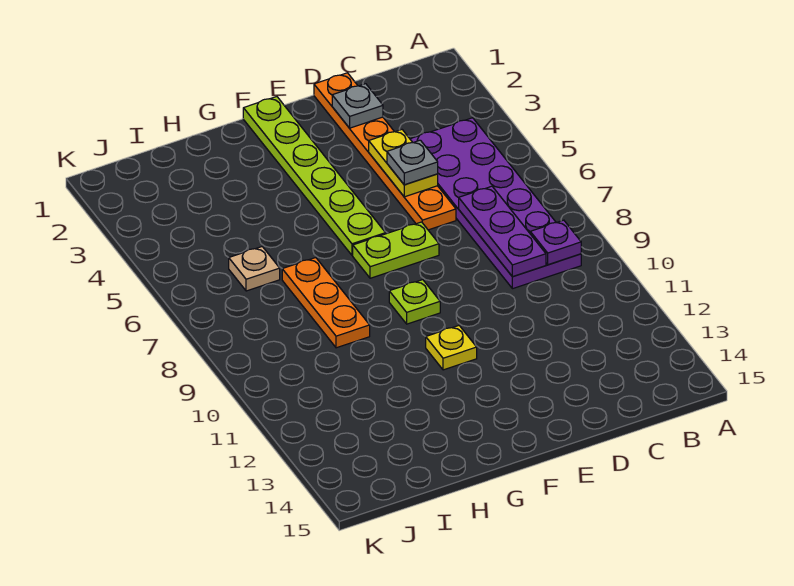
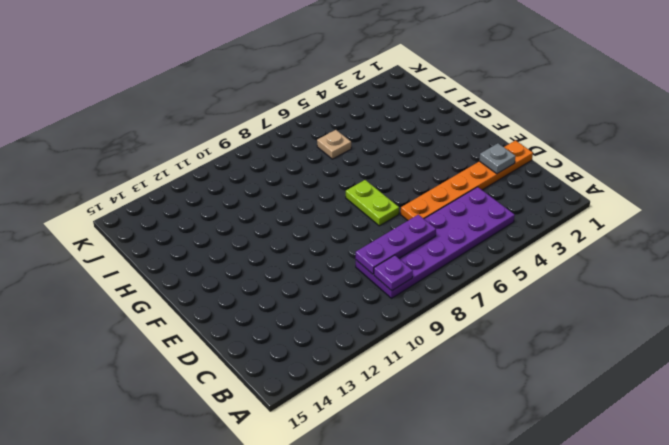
none -> lime 1x6 plate [243,97,386,255]
none -> lime 1x1 plate [389,280,440,324]
none -> yellow 1x1 plate [426,326,477,370]

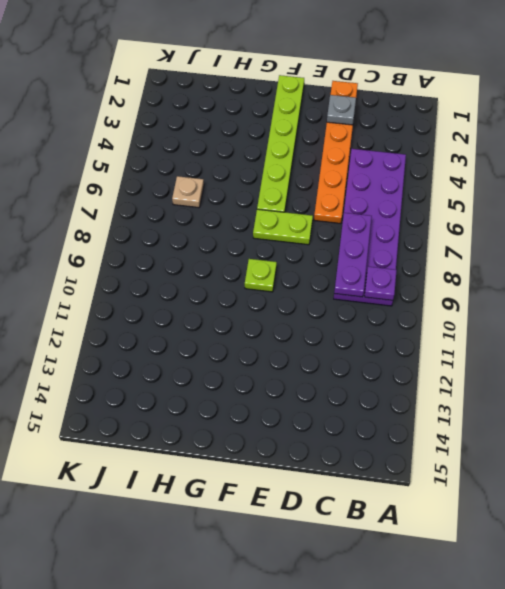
none -> yellow 1x1 plate [426,326,477,370]
none -> orange 1x3 plate [282,258,370,348]
none -> yellow 1x2 plate [369,130,438,197]

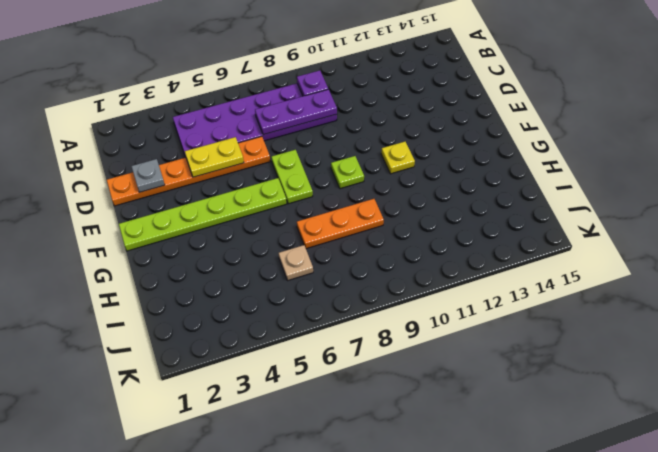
none -> grey 1x1 plate [387,140,438,185]

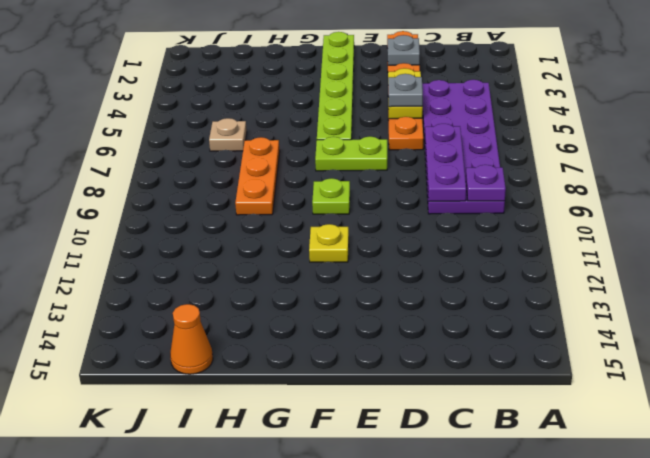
orange 1x1 cone [170,304,213,374] -> none

